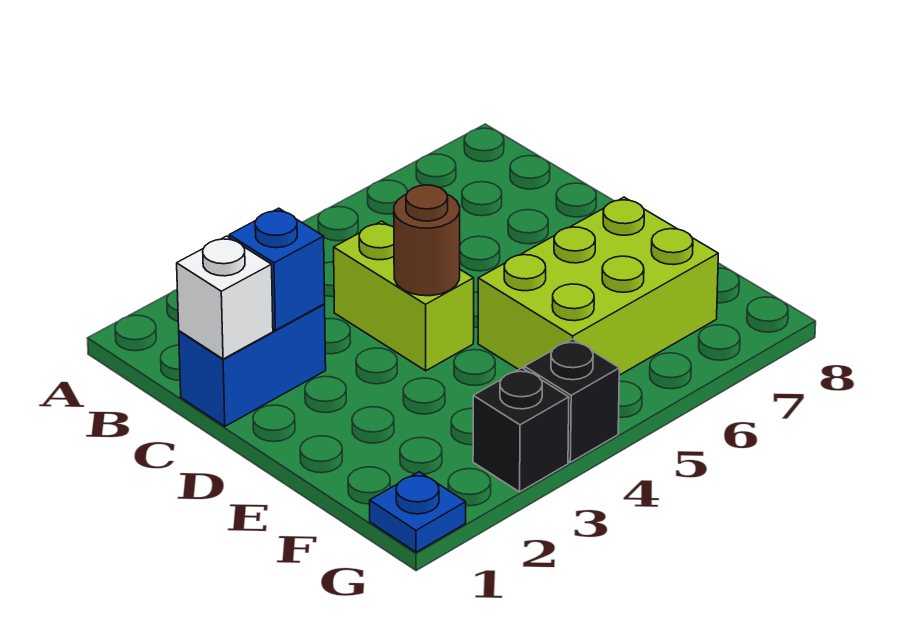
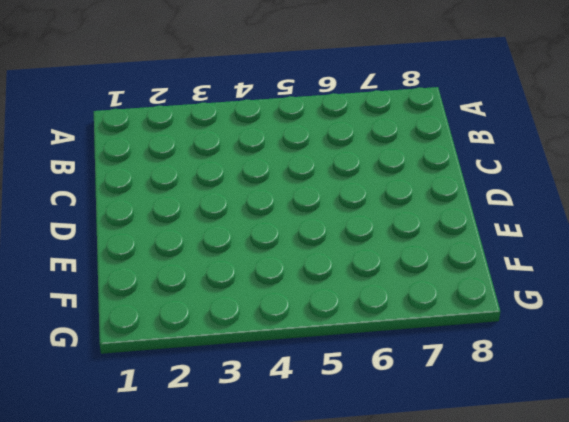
none -> blue 1x2 brick [179,304,326,426]
none -> lime 1x2 brick [334,221,474,371]

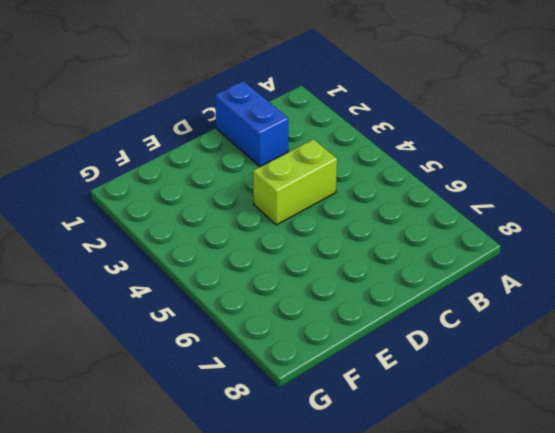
none -> lime 2x3 brick [478,197,718,375]
none -> blue 1x1 plate [370,472,466,552]

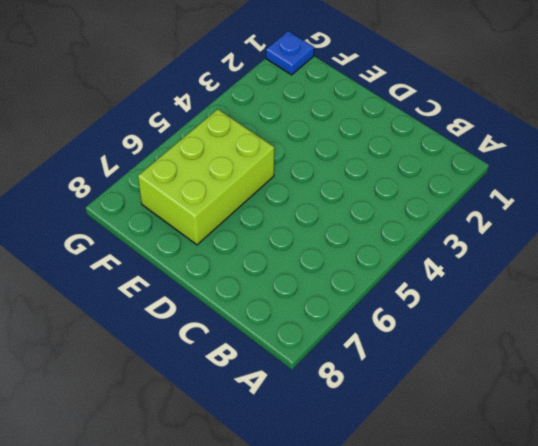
none -> blue 1x2 brick [179,304,326,426]
none -> lime 1x2 brick [334,221,474,371]

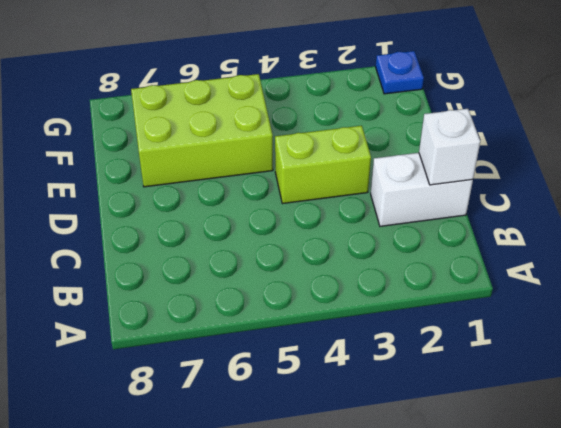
white 1x2 brick [371,153,473,226] -> blue 1x2 brick [179,304,326,426]
lime 1x2 brick [275,126,371,204] -> lime 1x2 brick turned to [334,221,474,371]
none -> black 1x1 brick [473,368,569,492]
none -> black 1x1 brick [524,339,619,462]

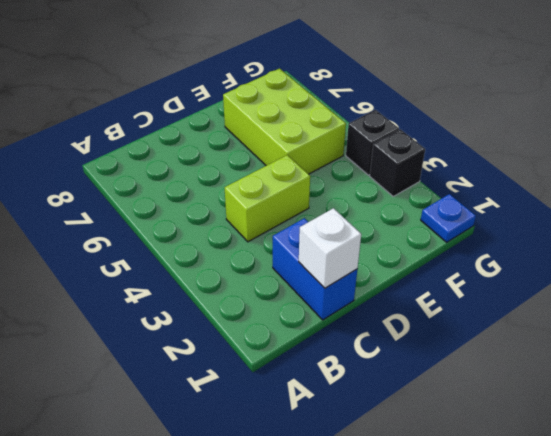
none -> blue 1x1 brick [229,208,325,330]
none -> brown 1x1 round brick [394,185,460,296]

